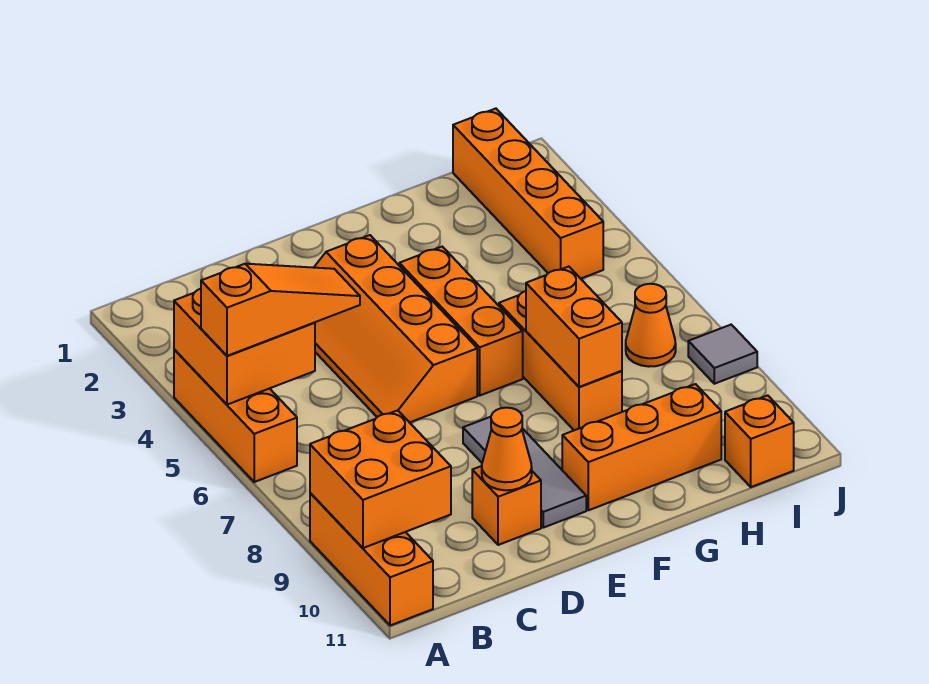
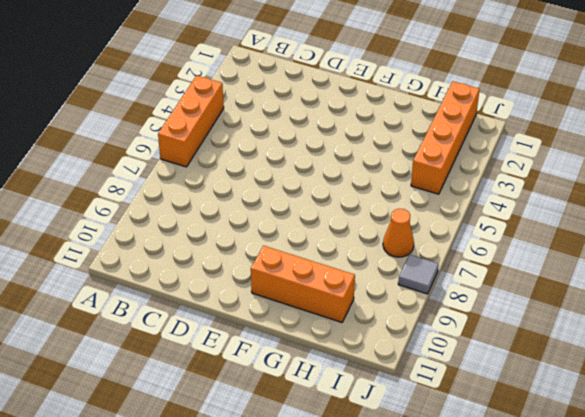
none -> orange 1x3 brick [310,493,433,626]
none -> orange 2x4 slope [314,235,477,423]
none -> orange 1x1 brick [472,466,541,545]

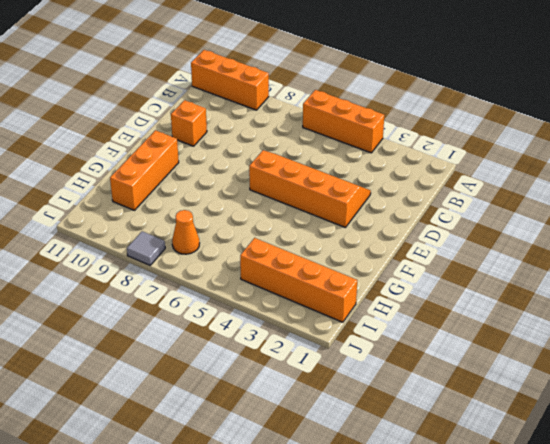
none -> grey 1x3 tile [463,417,586,528]
none -> orange 1x3 brick [399,247,523,395]
none -> orange 1x3 brick [499,291,622,430]

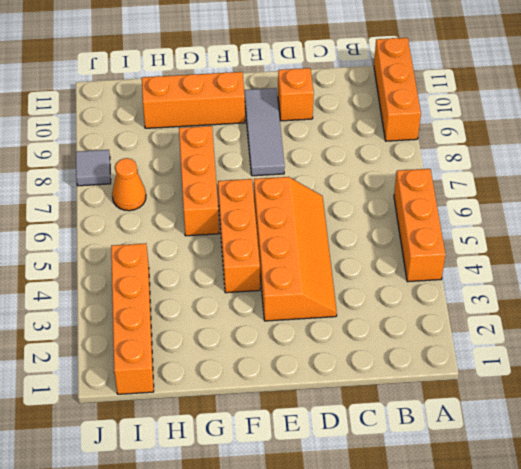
none -> orange 1x1 brick [725,395,794,487]
none -> orange 2x2 brick [174,289,315,405]
none -> orange 2x2 brick [310,410,451,548]

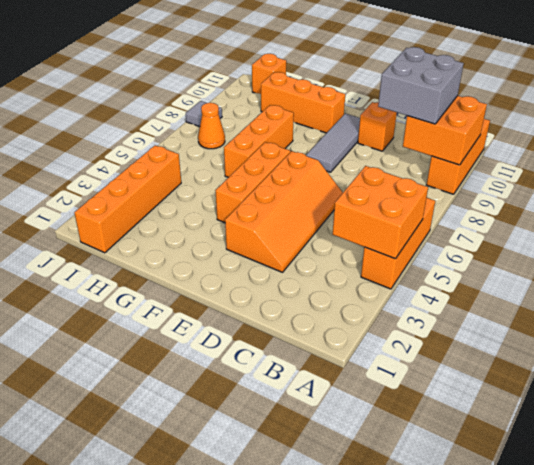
grey 2x2 brick [378,47,464,124] -> none
none -> orange 1x1 cone [482,408,532,490]
none -> orange 1x2 brick [526,267,622,387]
none -> orange 1x3 slope [201,264,360,356]

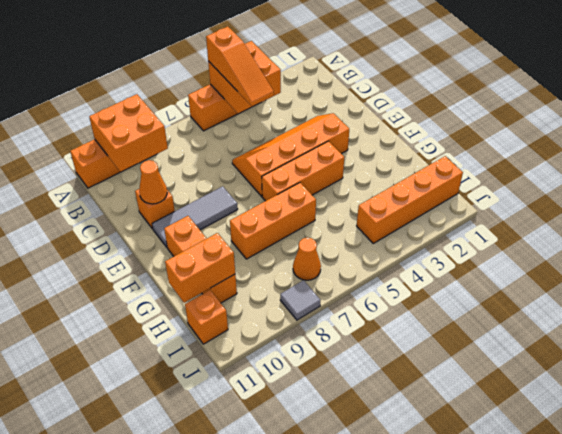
orange 1x2 brick [165,233,235,303] -> orange 1x2 brick moved to [526,267,622,387]

